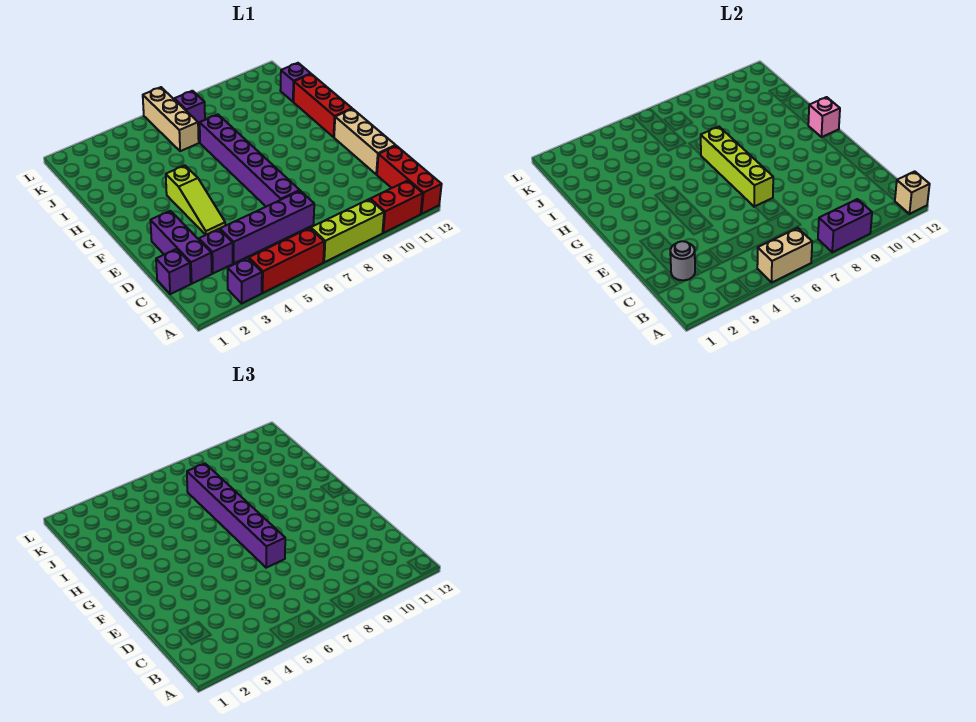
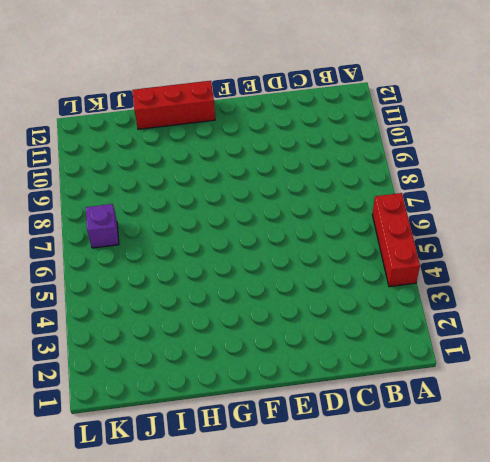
none -> purple 1x1 brick [228,258,262,303]
none -> lime 1x3 brick [311,199,384,262]
none -> red 1x2 brick [370,181,423,233]

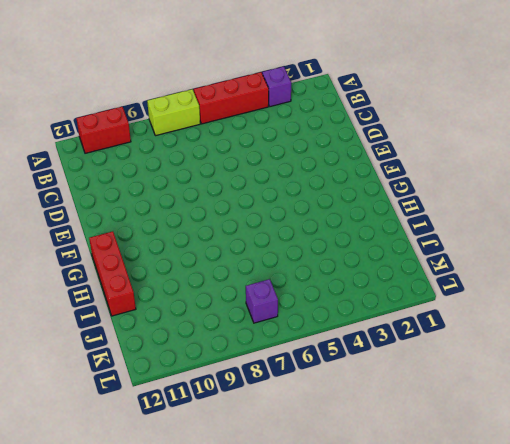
lime 1x2 brick [147,89,200,136] -> lime 1x3 brick [311,199,384,262]
none -> red 1x3 brick [377,146,442,214]
none -> purple 1x1 brick [156,249,191,294]
none -> purple 1x3 brick [150,211,212,284]

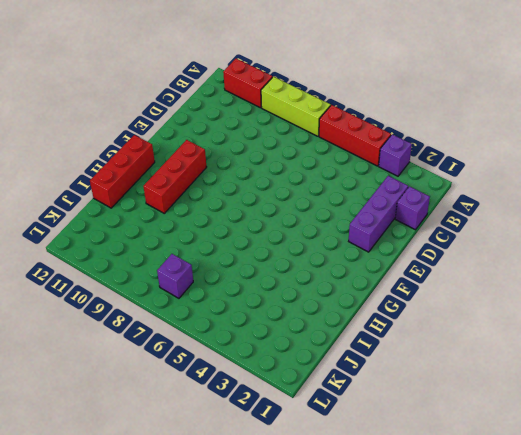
red 1x3 brick [143,140,206,213] -> red 1x3 brick moved to [377,146,442,214]
none -> purple 1x1 brick [199,229,233,273]
none -> purple 1x4 brick [220,191,314,263]
none -> purple 1x6 brick [200,115,300,207]

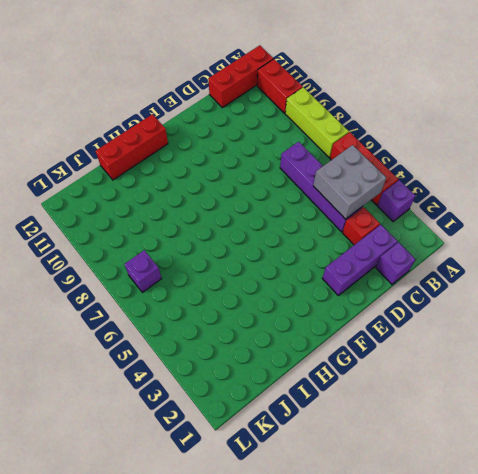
grey 2x2 brick [313,145,386,219] -> none
red 1x1 brick [342,207,380,245] -> purple 1x1 brick [199,229,233,273]
none -> purple 1x6 brick [200,115,300,207]
none -> tan 1x3 brick [334,109,396,174]
none -> lime 1x3 slope [166,165,225,235]

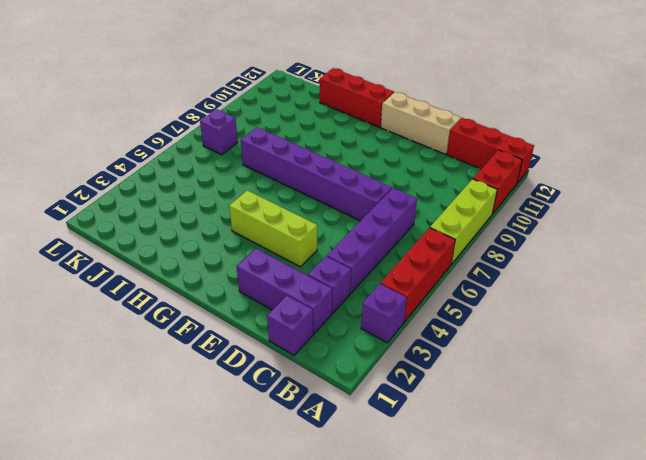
lime 1x3 brick [229,190,317,267] -> lime 1x3 slope [166,165,225,235]
none -> tan 1x3 brick [143,87,199,151]
none -> purple 1x1 brick [280,63,311,102]
none -> tan 1x2 brick [757,228,812,283]

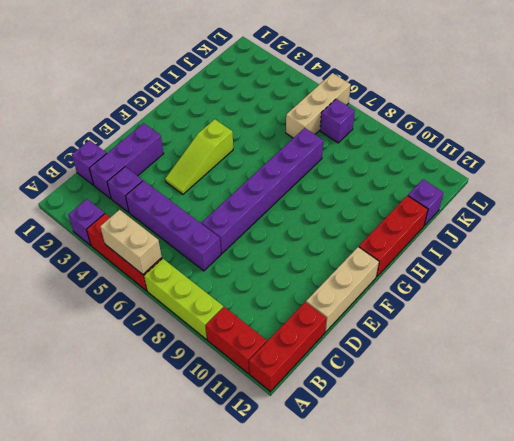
none -> purple 1x2 brick [818,199,872,252]
none -> tan 1x1 brick [895,171,930,214]
none -> grey 1x1 round brick [670,241,695,280]

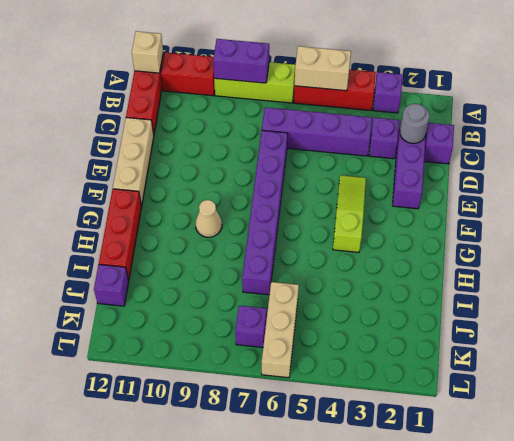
tan 1x1 cone [196,200,222,237] -> none
none -> lime 1x4 brick [701,127,773,207]
none -> pink 1x1 brick [808,97,840,137]
none -> purple 1x6 brick [187,464,285,568]

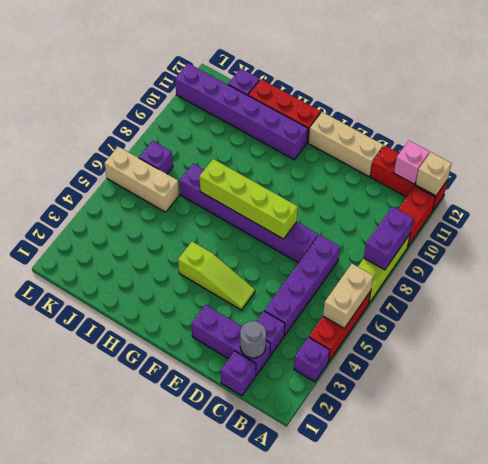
pink 1x1 brick [394,141,429,184] -> pink 1x1 brick moved to [808,97,840,137]
purple 1x6 brick [175,63,308,160] -> purple 1x6 brick moved to [187,464,285,568]

